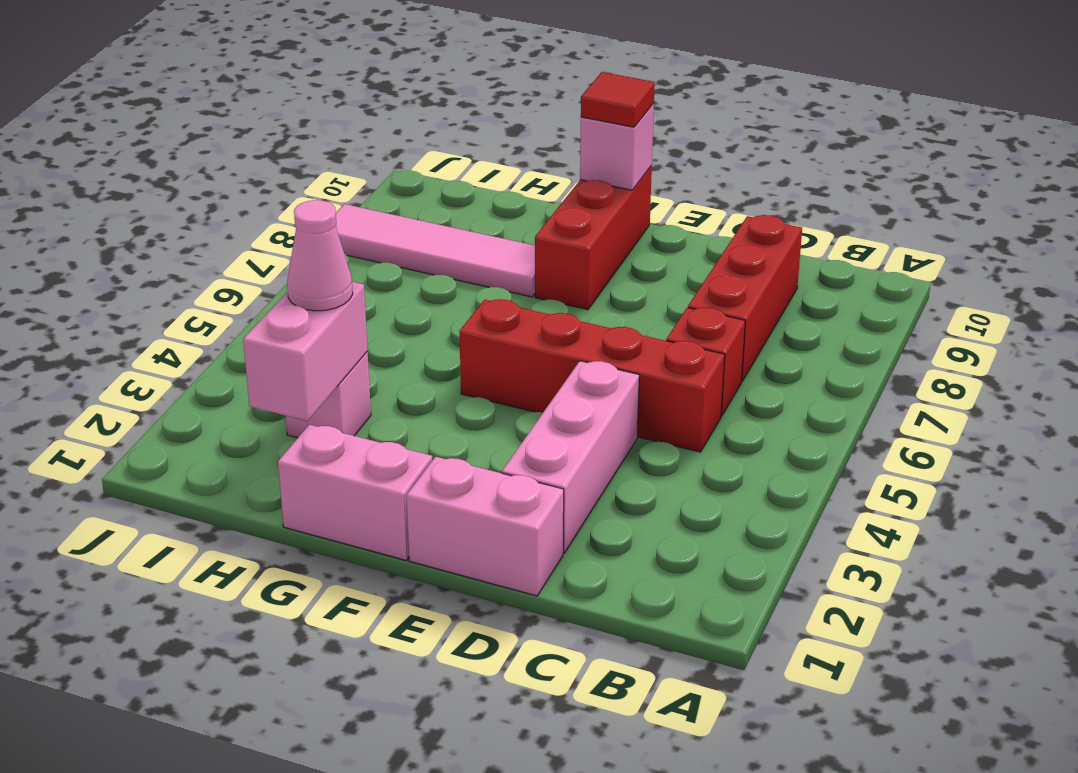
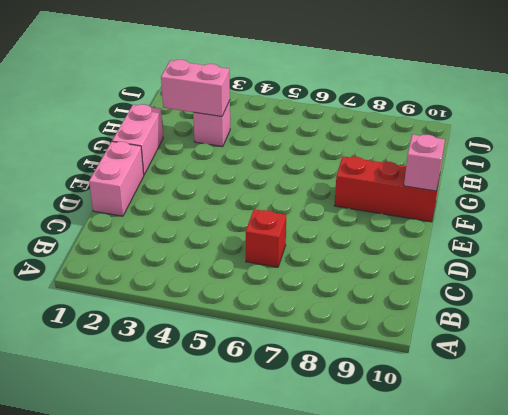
none -> red 1x4 brick [459,299,725,452]
none -> red 1x3 brick [688,215,802,382]
none -> pink 1x3 brick [502,361,639,553]

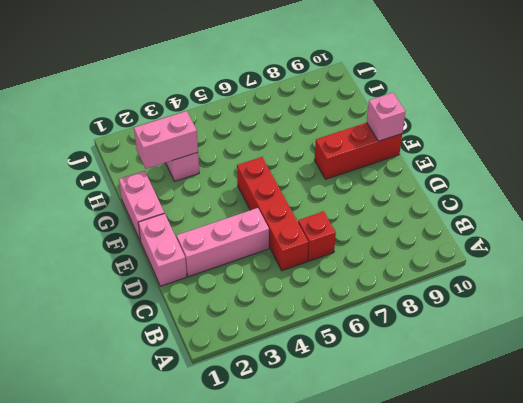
none -> red 1x3 brick [688,215,802,382]
none -> pink 1x4 tile [336,204,535,297]
none -> red 1x1 tile [581,72,655,127]

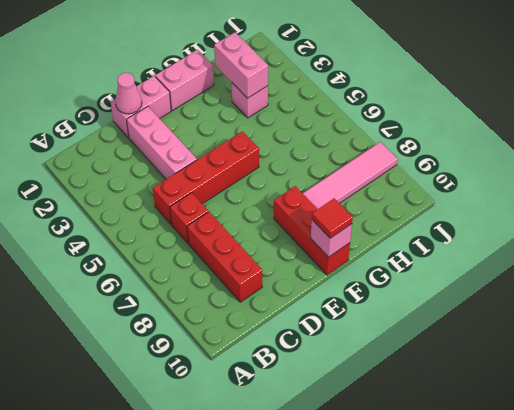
pink 1x1 cone [115,73,142,114] -> pink 1x1 cone moved to [287,200,353,311]

